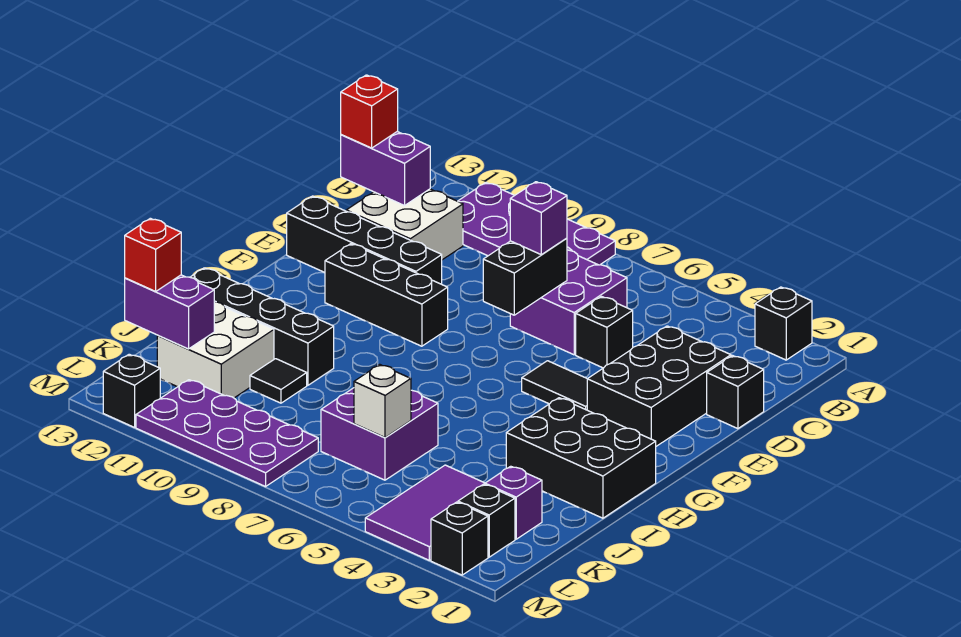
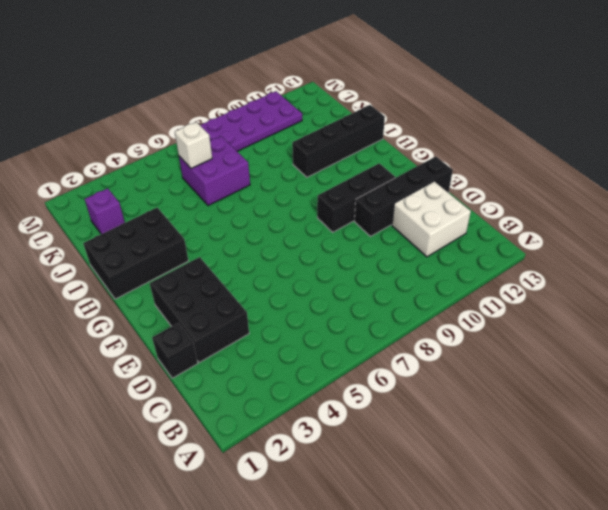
none -> black 1x1 brick [755,287,812,360]
none -> purple 2x4 plate [458,183,615,265]
none -> purple 2x2 brick [510,250,627,355]

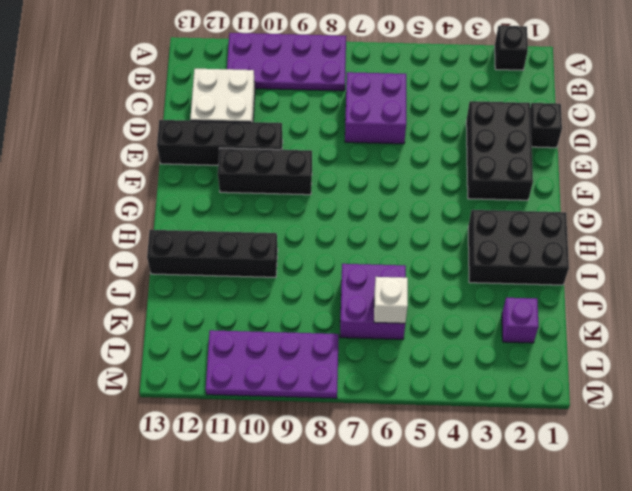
none -> black 1x1 brick [576,297,633,368]
none -> black 1x2 tile [522,361,587,410]
none -> black 1x1 tile [250,359,307,403]

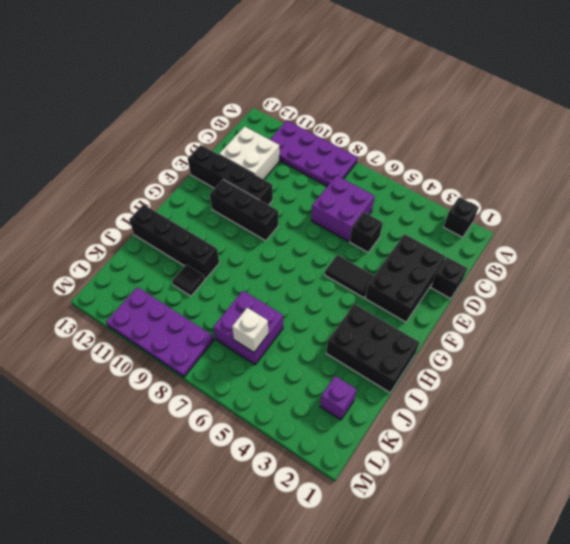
none -> white 2x2 brick [157,302,274,398]
none -> purple 2x3 tile [365,465,485,560]
none -> black 1x1 brick [458,484,515,557]

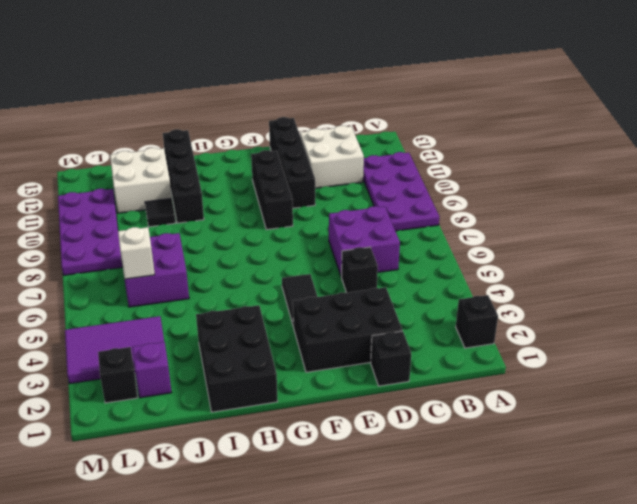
none -> black 1x1 brick [431,502,488,575]
none -> black 1x1 brick [103,354,160,427]
none -> purple 1x2 brick [341,131,430,206]

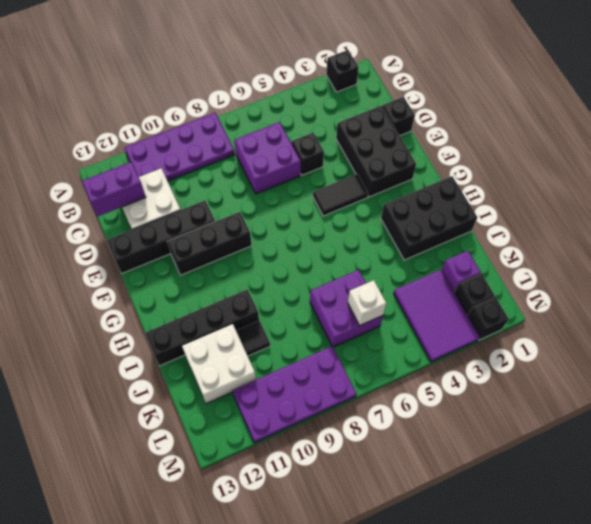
none -> black 1x1 brick [103,354,160,427]
none -> black 1x2 brick [483,238,567,315]
none -> purple 1x2 brick [125,275,214,349]

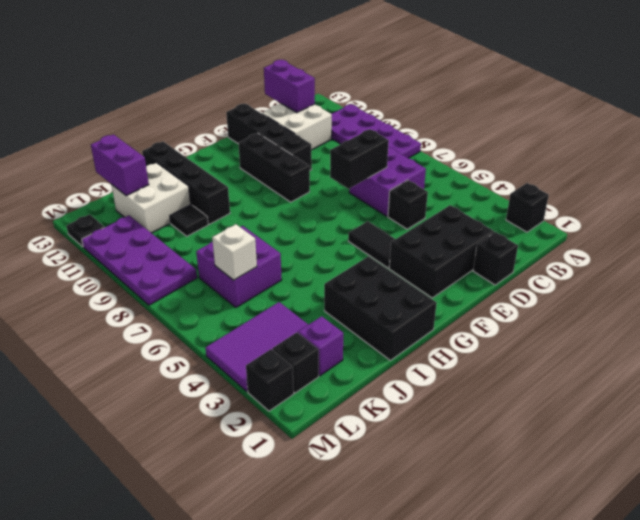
black 1x1 plate [66,214,104,247] -> black 1x1 brick [103,354,160,427]
none -> red 1x1 brick [341,75,398,148]
none -> purple 1x1 brick [510,182,567,255]
none -> red 1x1 brick [125,218,181,291]

